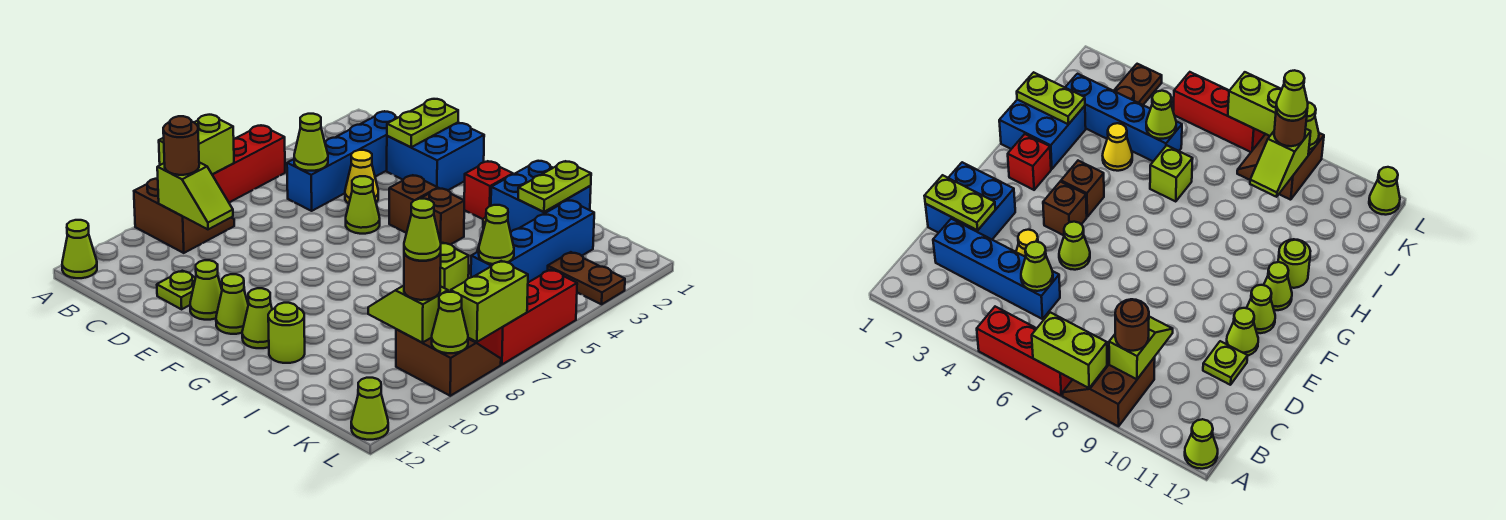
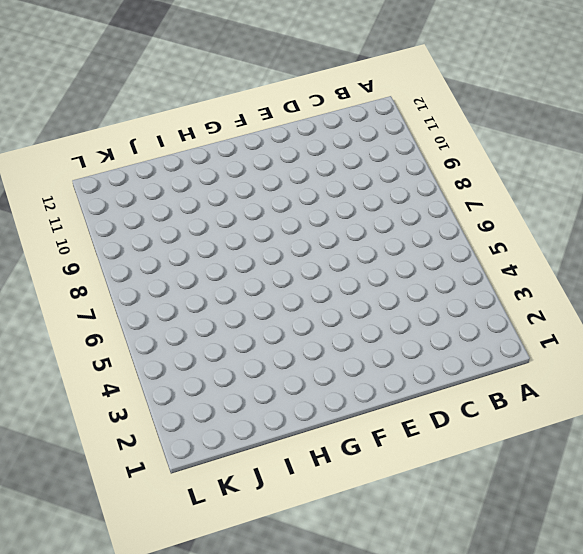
none -> red 1x3 brick [212,126,285,202]
none -> brown 2x2 slope [134,179,234,253]
none -> lime 1x1 cone [62,220,97,278]
none -> blue 1x4 brick [287,111,397,211]

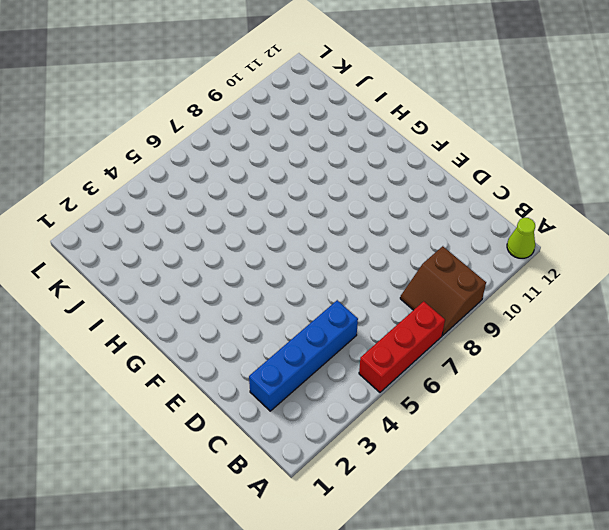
none -> blue 2x2 brick [387,122,484,190]
none -> yellow 1x1 cone [345,150,378,203]
none -> lime 1x1 plate [157,271,195,309]
none -> lime 1x1 cone [346,176,380,234]

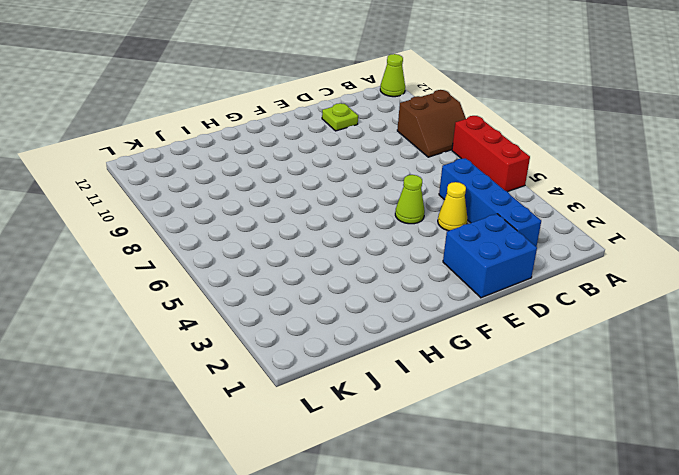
none -> lime 1x1 cone [190,260,222,320]
none -> brown 1x1 brick [389,175,438,233]
none -> lime 1x1 cone [216,274,248,334]
none -> red 1x1 brick [464,161,513,219]

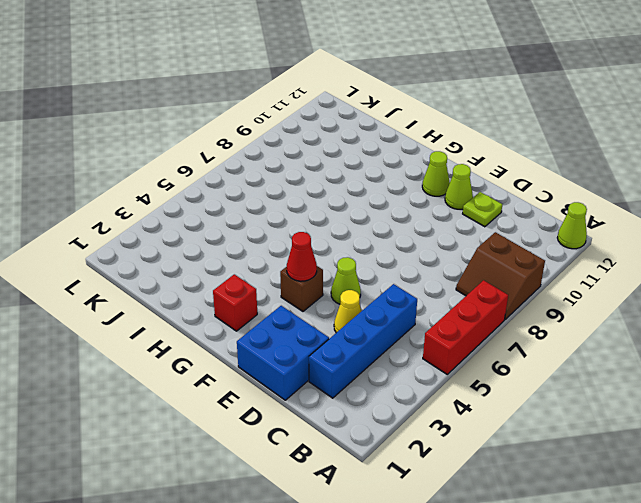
red 1x1 cone [287,232,317,281] -> none
none -> brown 1x1 brick [420,188,464,245]
none -> lime 1x1 cone [242,288,272,348]
none -> blue 2x2 brick [491,161,591,232]
none -> lime 1x1 round brick [268,303,305,363]

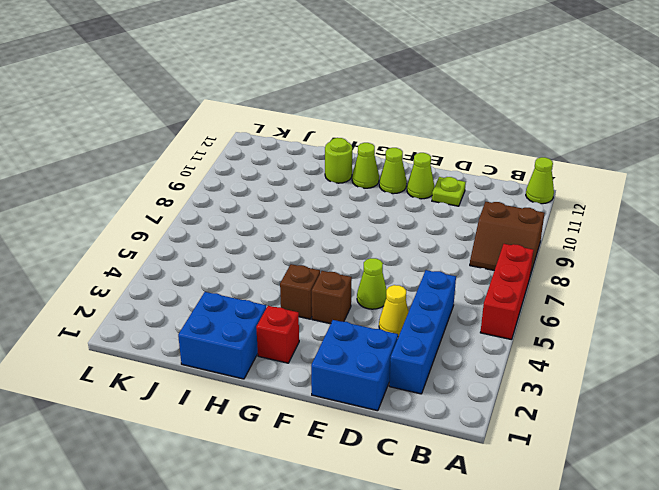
none -> yellow 1x1 cone [1103,123,1132,171]
none -> lime 1x1 brick [440,243,469,292]
none -> blue 1x4 brick [471,200,594,282]
none -> brown 1x2 plate [548,252,625,304]

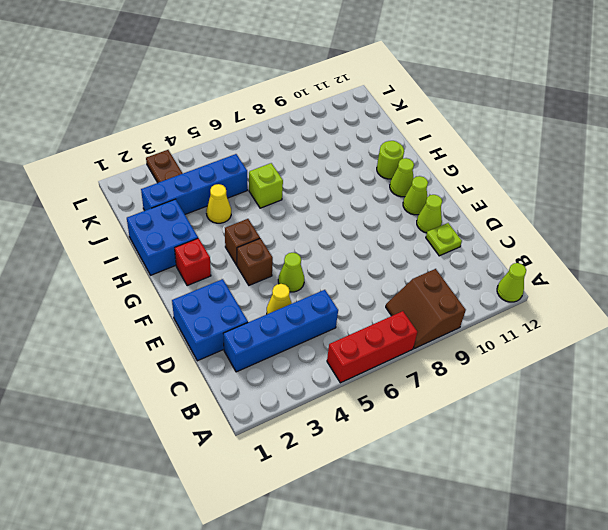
none -> brown 2x2 slope [396,329,501,396]
none -> red 1x3 brick [476,270,577,365]
none -> lime 1x1 cone [351,378,388,440]
none -> lime 1x2 brick [159,115,234,174]

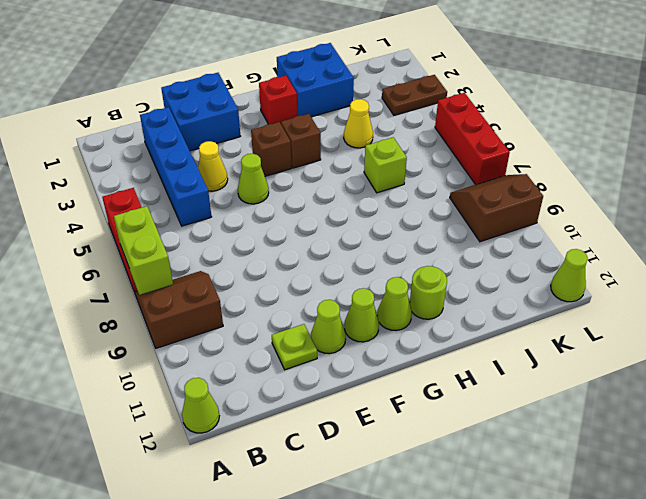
none -> blue 1x4 brick [471,200,594,282]
none -> lime 1x2 slope [157,162,233,229]
none -> lime 1x1 cone [294,114,328,171]
none -> lime 1x2 plate [387,99,458,147]

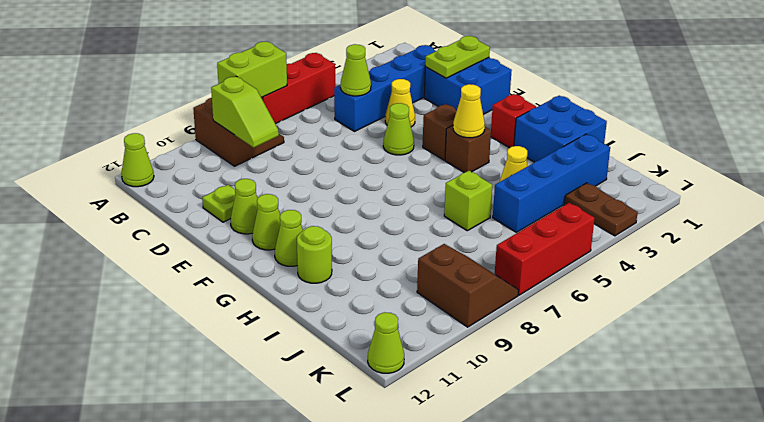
yellow 1x1 cone [453,84,485,138] -> none
none -> lime 1x2 plate [518,161,591,212]
none -> lime 1x1 cone [479,205,514,264]
none -> lime 1x2 slope [368,286,448,343]
none -> lime 1x2 brick [451,261,528,342]

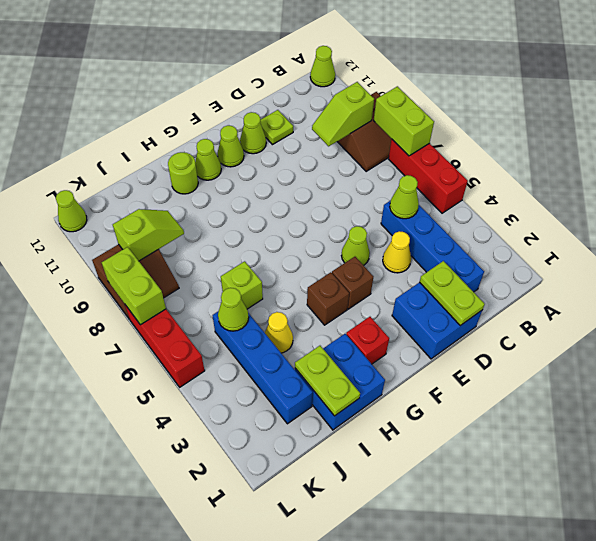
none -> brown 1x2 plate [548,252,625,304]
none -> lime 1x1 cone [432,292,468,353]
none -> brown 1x1 round brick [163,116,199,175]
none -> brown 1x1 round brick [404,253,441,300]

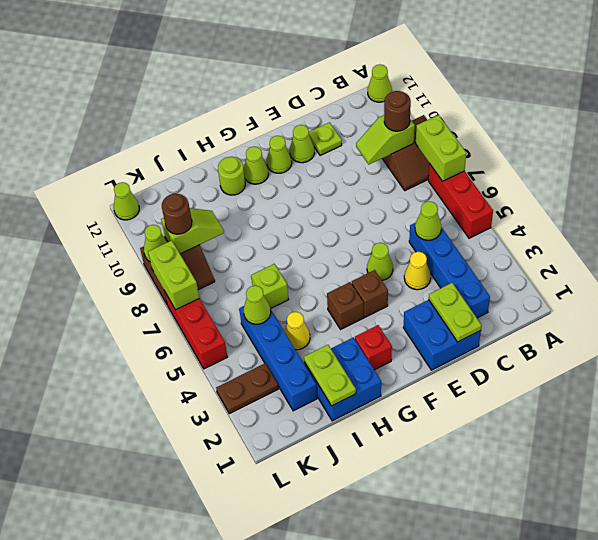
none -> lime 1x1 cone [404,199,441,261]

